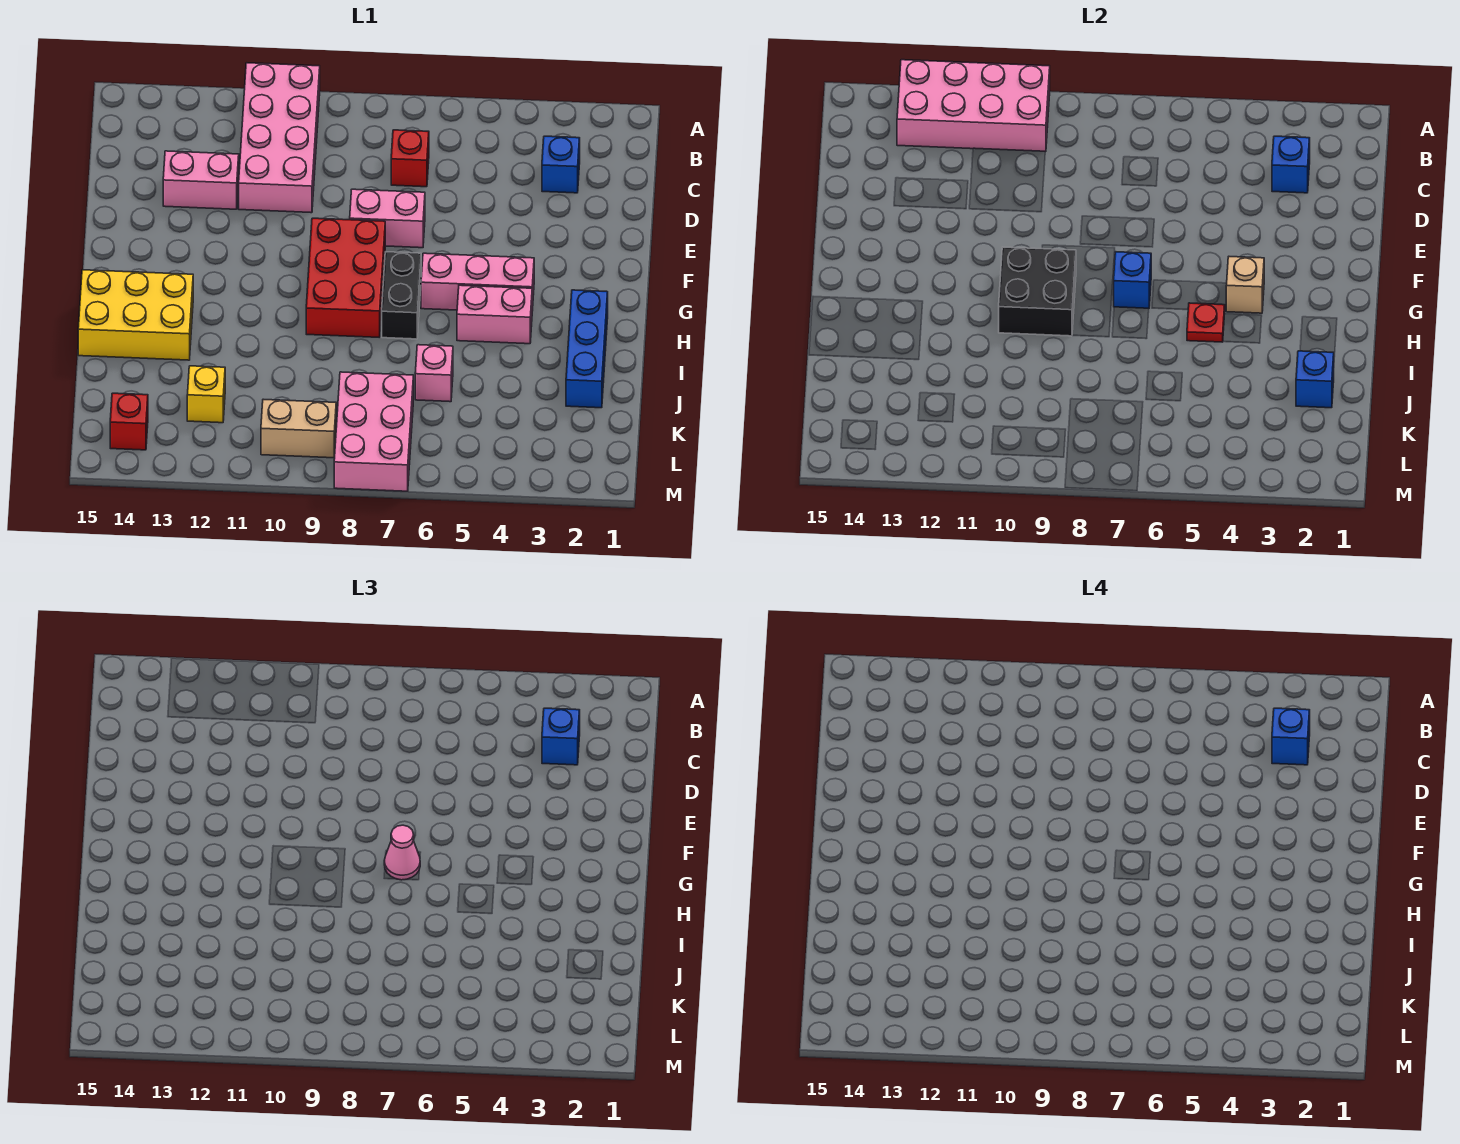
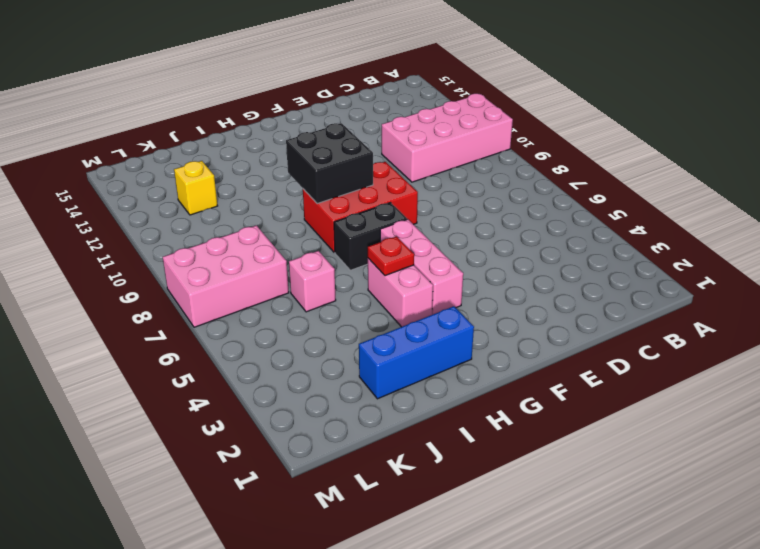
none -> blue 1x1 brick [542,136,580,193]
none -> red 1x1 brick [391,130,429,187]
none -> pink 1x2 brick [163,151,239,209]

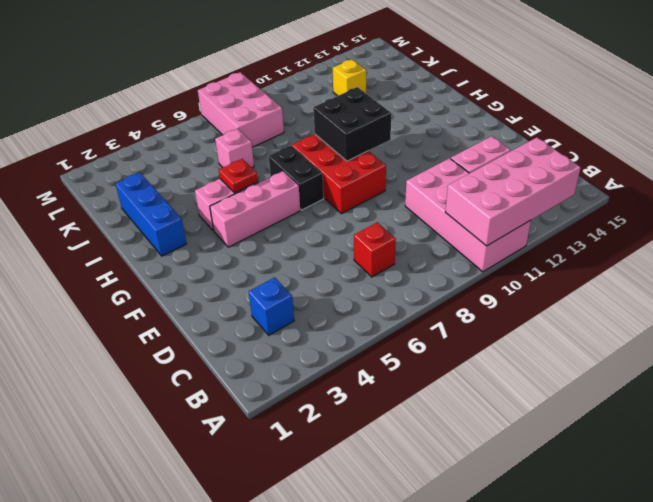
none -> pink 1x2 brick [350,189,425,248]
none -> yellow 2x3 brick [78,270,193,360]
none -> tan 1x2 brick [261,399,336,458]

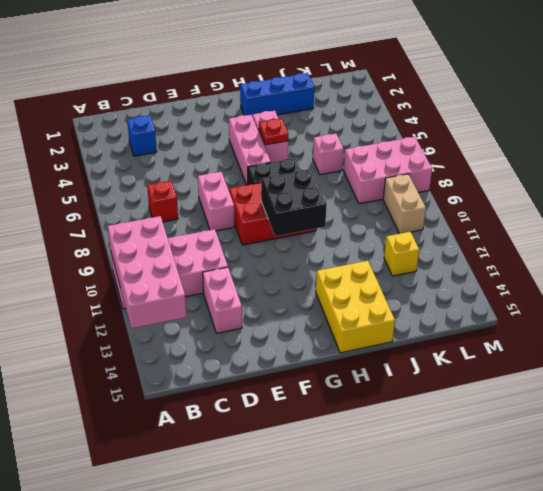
none -> red 1x1 brick [110,393,148,450]
none -> blue 1x1 brick [1272,136,1310,193]
none -> tan 1x1 brick [1226,257,1264,313]

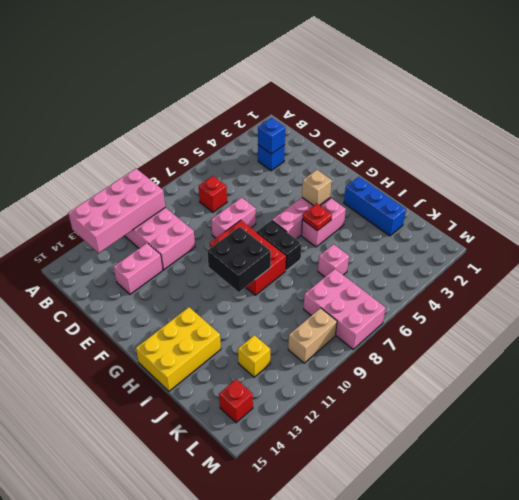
none -> blue 1x1 brick [1114,252,1151,308]
none -> blue 1x1 brick [1296,351,1334,408]
none -> blue 1x1 brick [542,708,580,765]

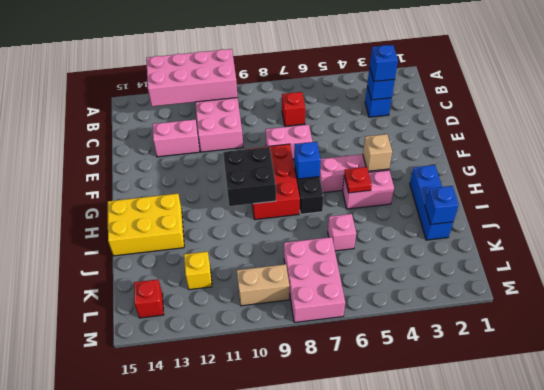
none -> pink 1x1 cone [384,825,420,880]
none -> blue 1x1 brick [1272,708,1310,765]

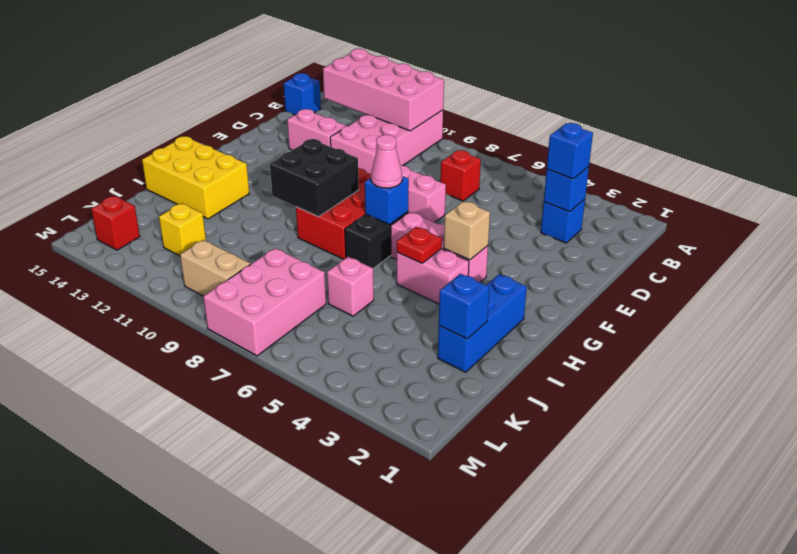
blue 1x1 brick [284,73,321,115] -> blue 1x1 brick moved to [1272,708,1310,765]

